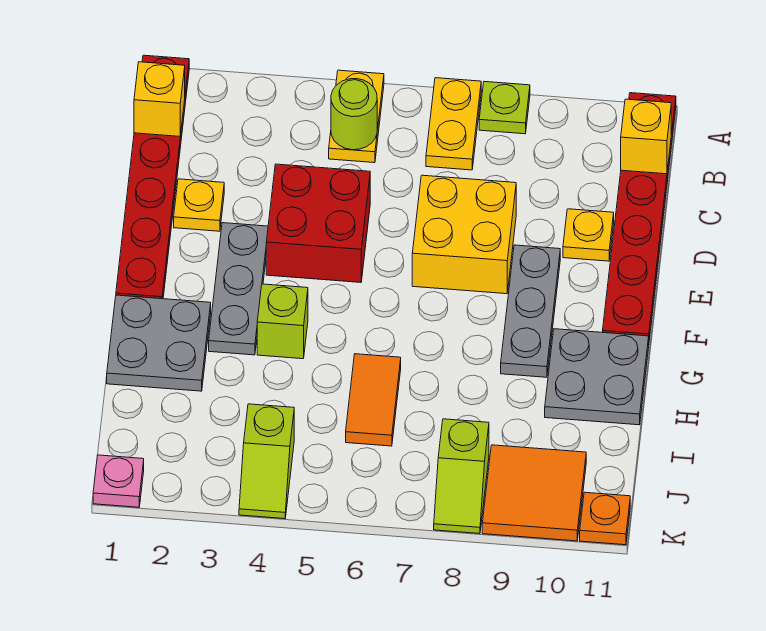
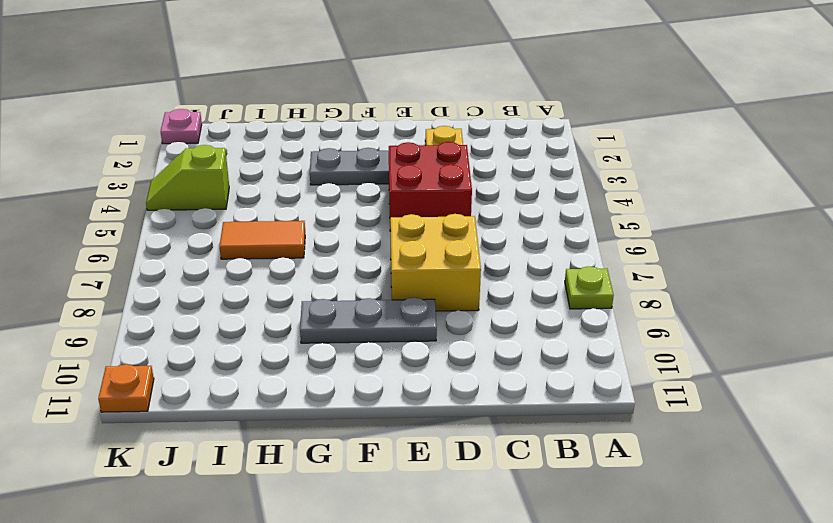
none -> red 1x6 plate [116,55,189,299]
none -> yellow 1x2 plate [329,70,384,163]
none -> yellow 1x2 plate [426,78,481,170]

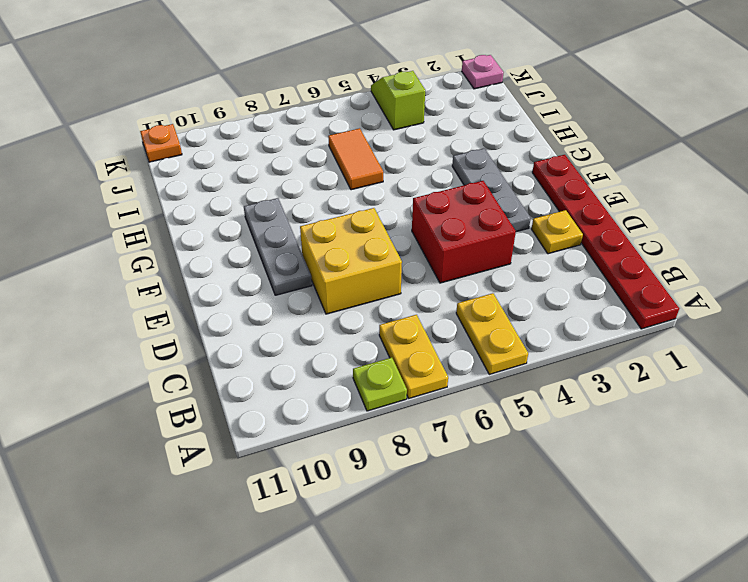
none -> red 1x6 plate [603,93,676,340]
none -> yellow 1x1 plate [563,209,614,261]
none -> grey 2x2 plate [107,295,211,391]

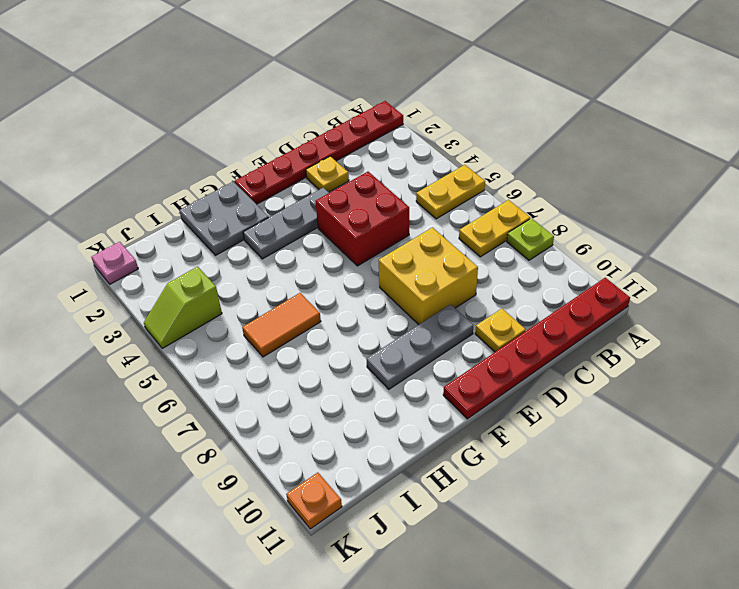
none -> lime 1x1 brick [257,284,308,359]
none -> grey 2x2 plate [545,329,649,425]
none -> lime 1x2 slope [434,419,489,534]

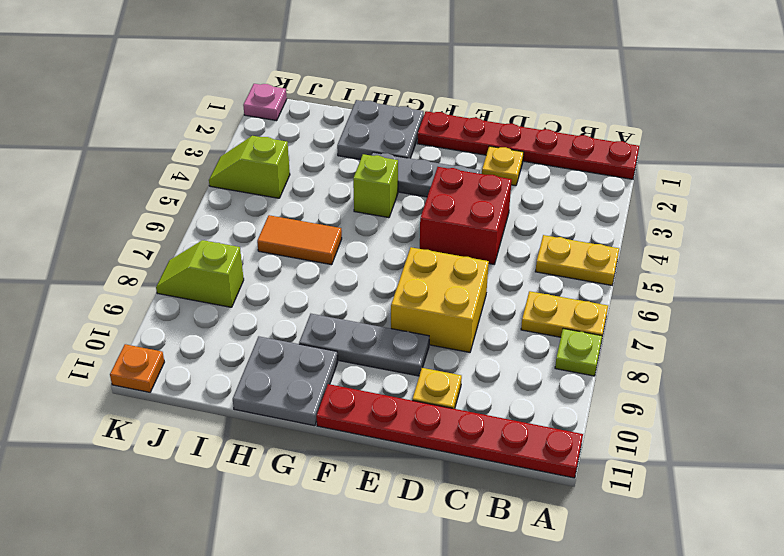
none -> orange 2x2 tile [482,445,586,541]
none -> yellow 1x1 brick [134,62,185,136]
none -> lime 1x1 round brick [331,79,377,150]

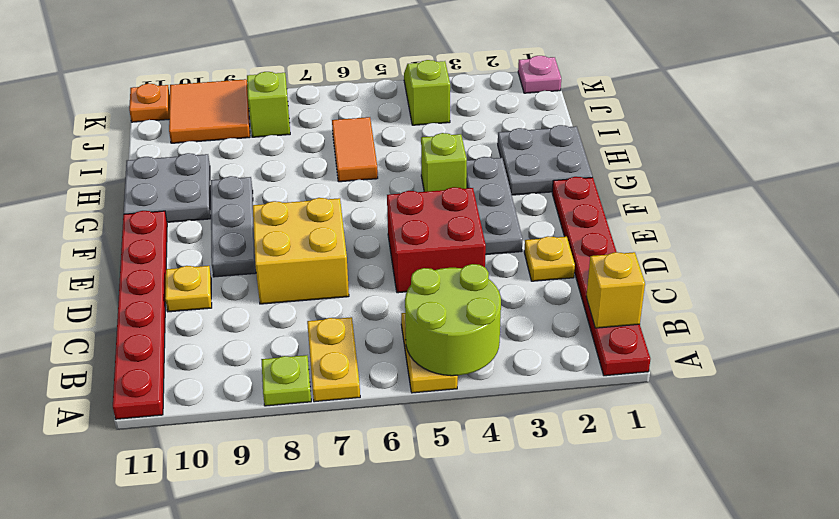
lime 2x2 round brick [405,264,501,376] -> lime 1x1 round brick [331,79,377,150]
none -> yellow 1x1 brick [621,99,671,174]

